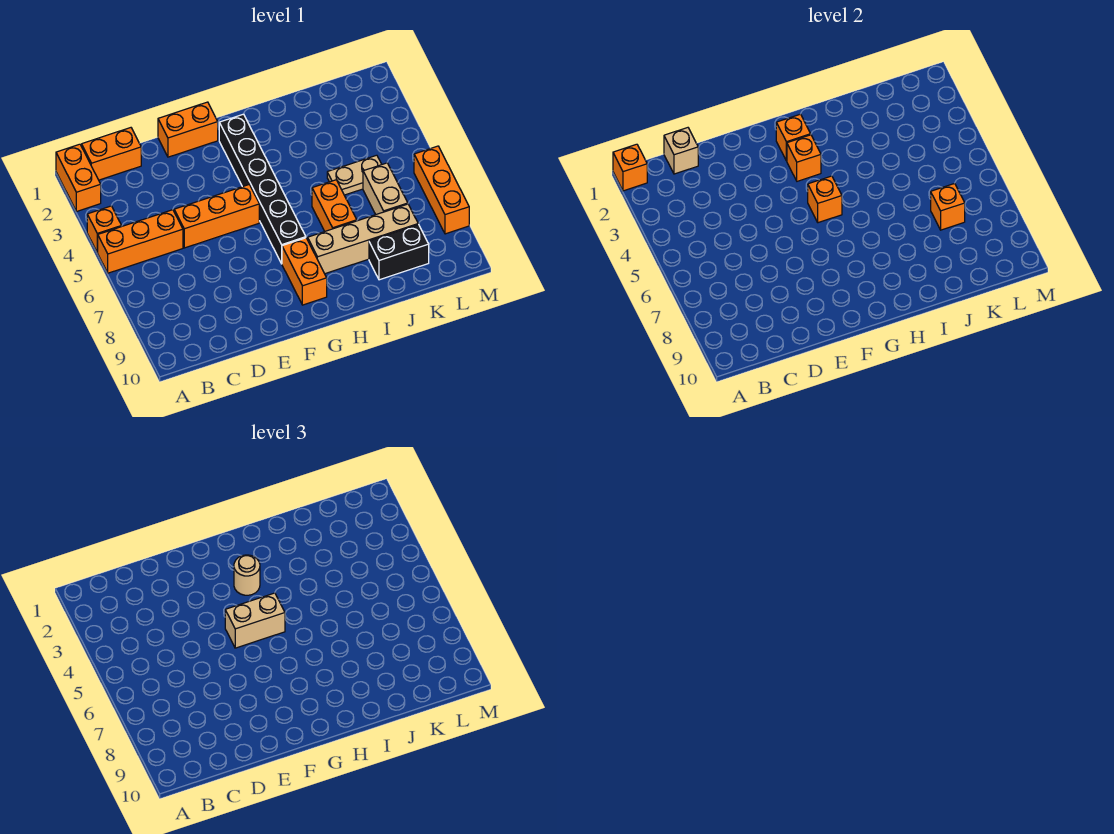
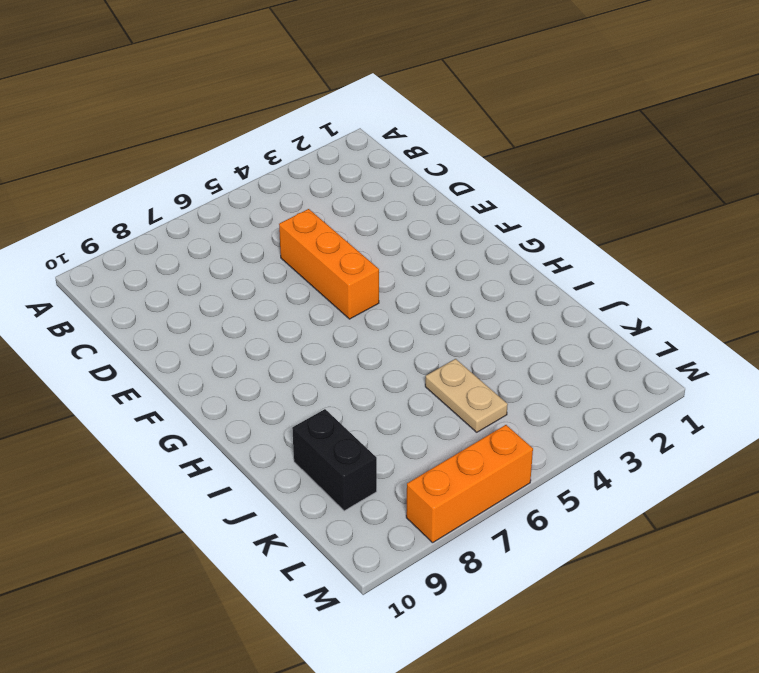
none -> orange 1x2 brick [56,144,101,211]
none -> orange 1x1 brick [87,206,122,252]
none -> orange 1x3 brick [97,210,183,273]

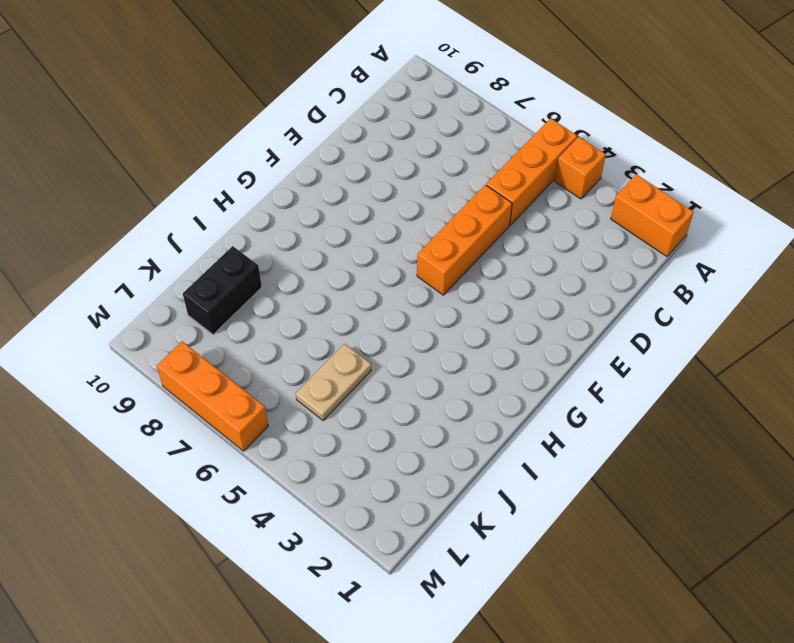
none -> orange 1x2 brick [82,128,141,180]
none -> orange 1x2 brick [158,102,218,157]
none -> black 1x6 brick [219,114,306,264]

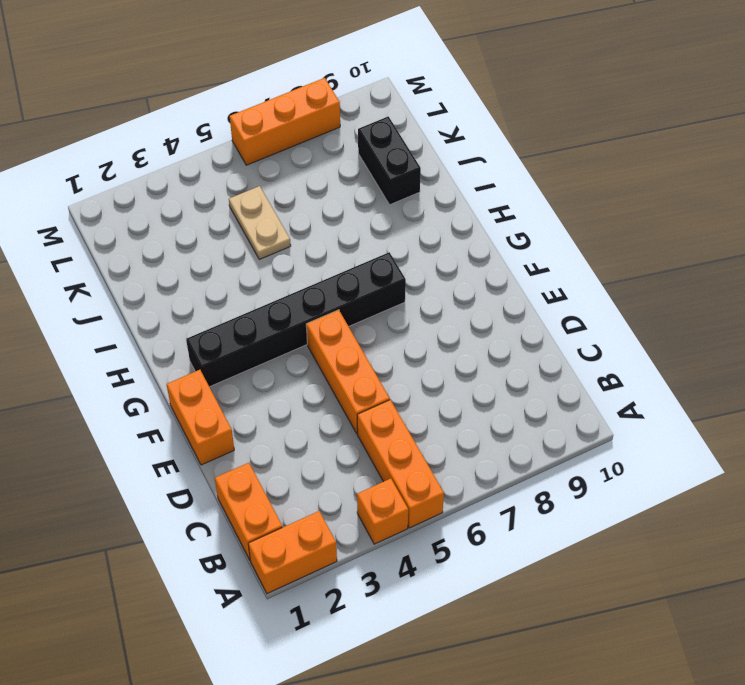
none -> orange 1x2 brick [282,238,327,305]
none -> tan 1x4 brick [308,204,418,274]
none -> orange 1x2 brick [312,180,357,231]

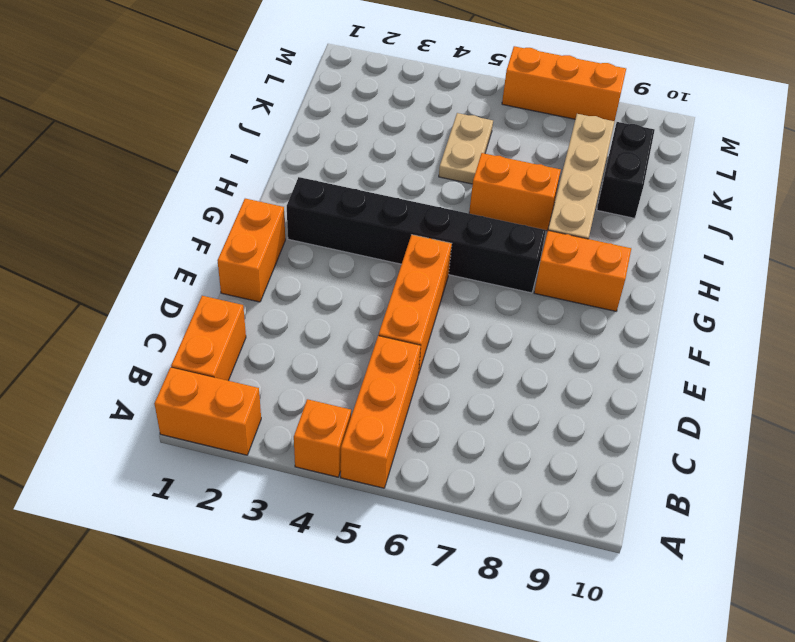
none -> tan 1x2 brick [363,163,408,214]
none -> orange 1x1 brick [613,144,647,191]
none -> tan 1x1 brick [664,128,698,174]

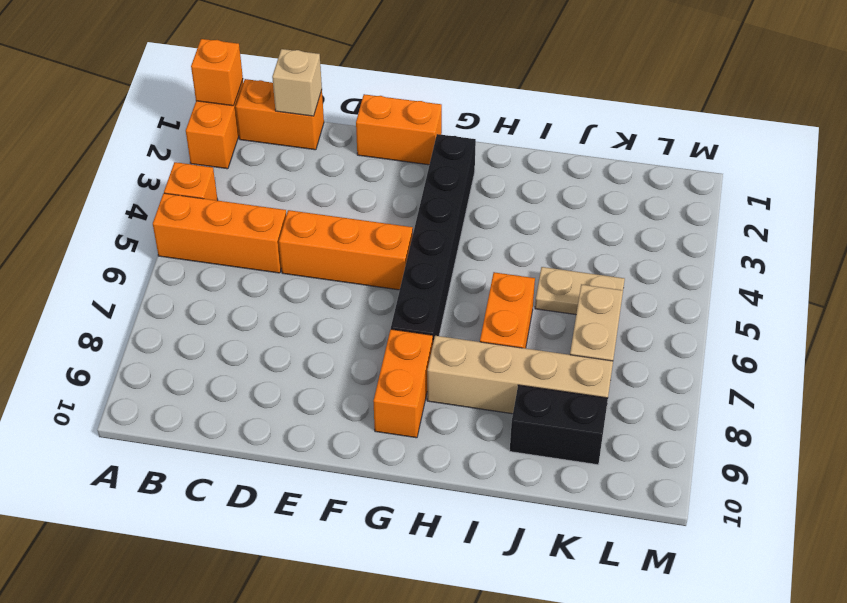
none -> orange 1x3 brick [414,146,469,234]
none -> orange 1x1 brick [776,114,811,161]
none -> orange 1x1 brick [787,135,821,181]

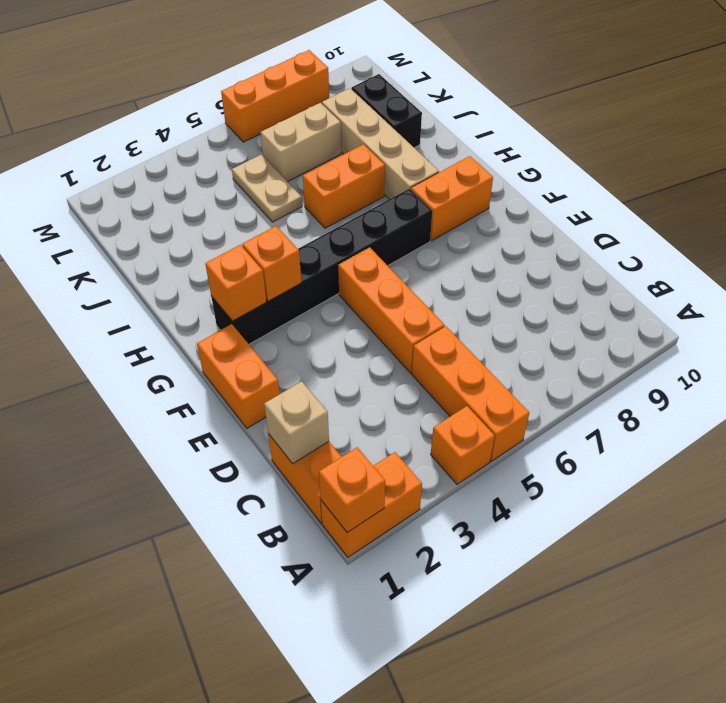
none -> orange 1x1 brick [808,176,842,223]
none -> orange 1x1 brick [931,184,965,230]
none -> tan 1x2 brick [225,593,285,648]

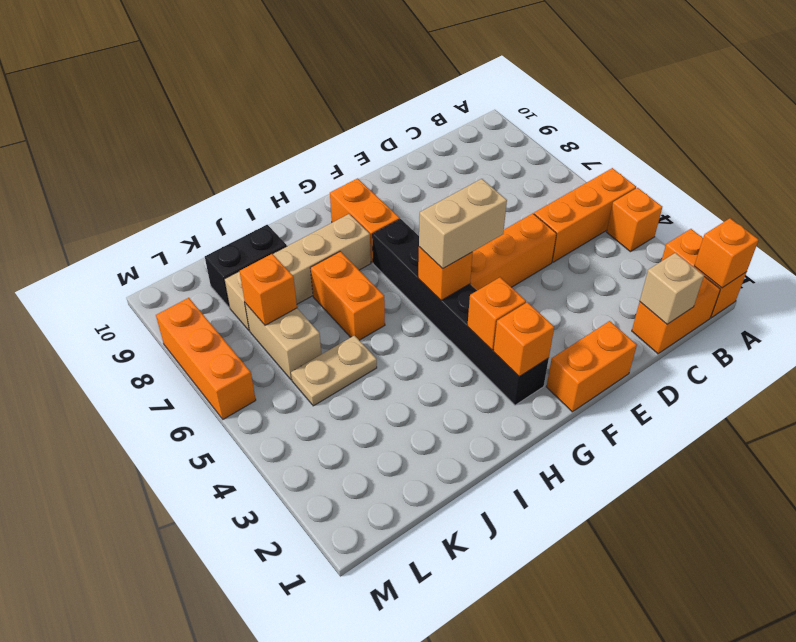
none -> tan 1x1 round brick [234,555,260,595]

